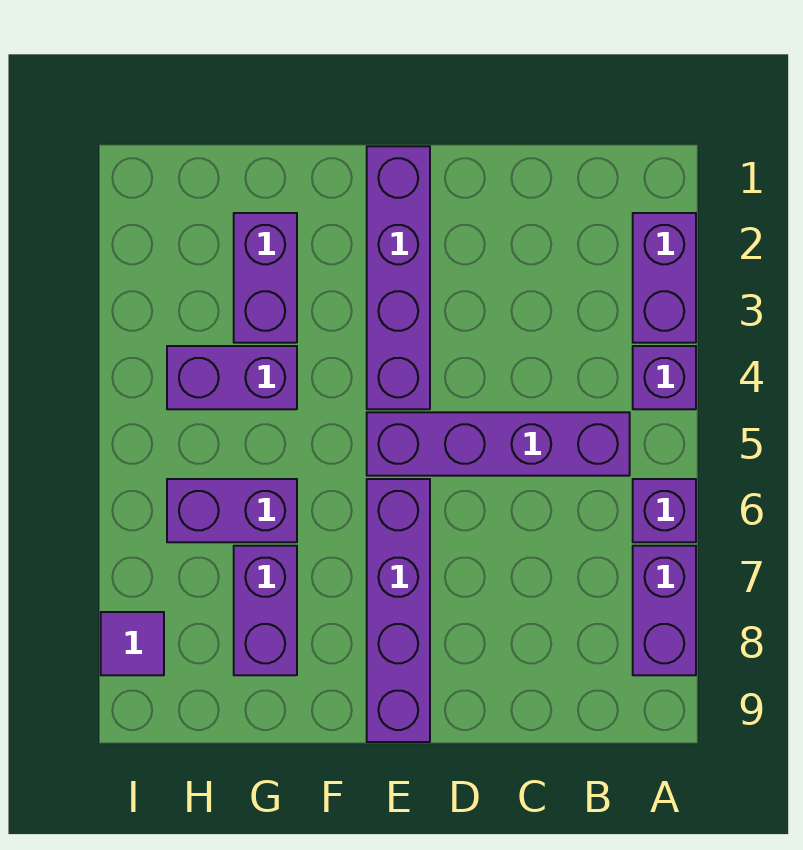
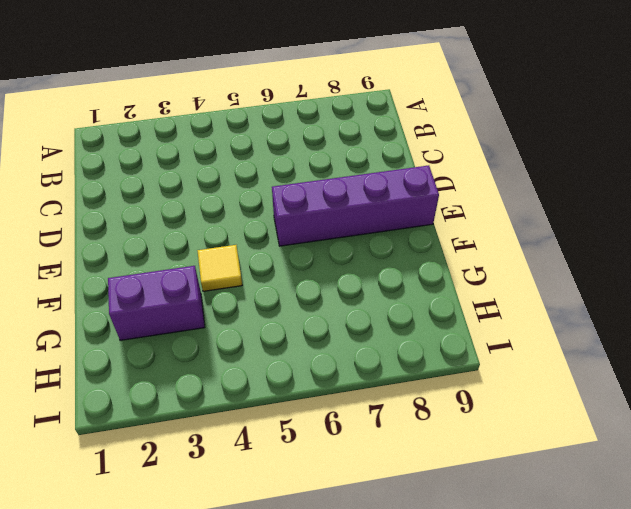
yellow 1x1 tile [197,245,242,291] -> none
none -> purple 1x2 brick [633,213,696,343]
none -> purple 1x1 brick [633,346,696,409]
none -> purple 1x1 brick [633,479,696,542]

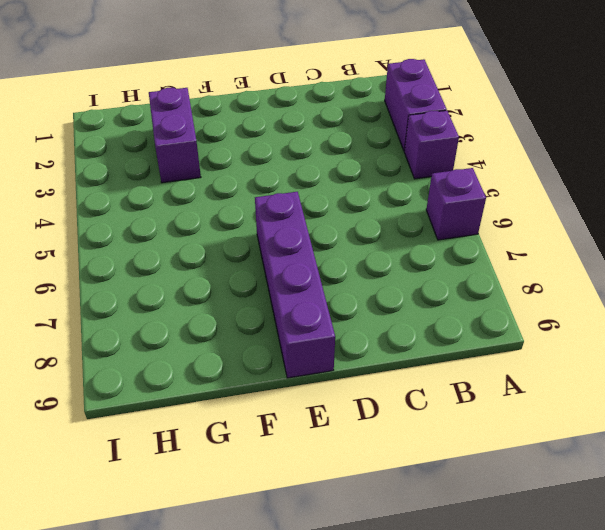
none -> purple 1x2 brick [633,546,696,675]
none -> purple 1x4 brick [367,412,630,476]
none -> purple 1x4 brick [367,146,430,409]

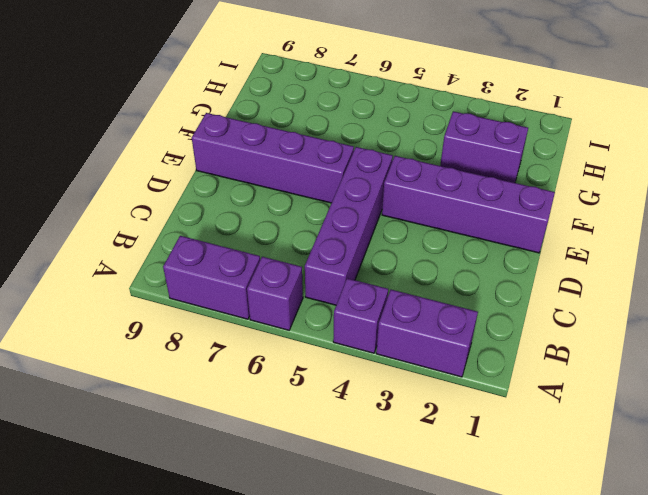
none -> purple 1x2 brick [167,346,297,409]
none -> purple 1x2 brick [167,479,297,542]
none -> purple 1x2 brick [234,546,297,675]

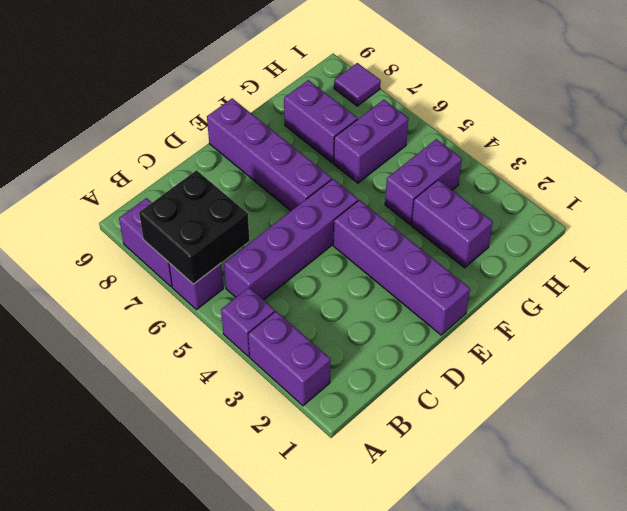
black 2x2 brick [139,170,250,284] -> none

